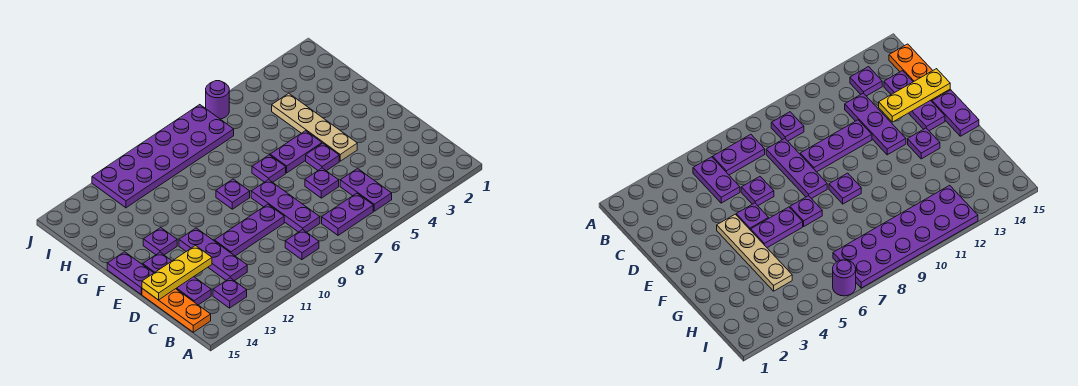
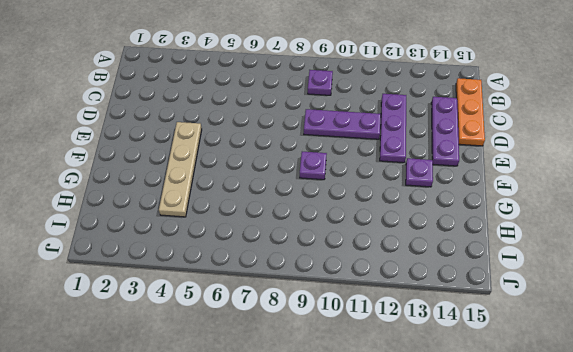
none -> purple 1x2 plate [340,169,392,211]
none -> purple 1x2 plate [322,193,373,235]
none -> purple 1x1 plate [213,278,247,308]

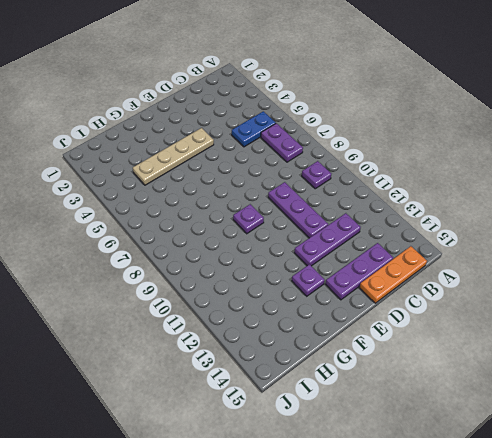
blue 1x2 plate [232,111,276,147] -> purple 1x2 plate [340,169,392,211]
none -> purple 1x1 plate [213,278,247,308]
none -> purple 1x3 plate [251,180,320,232]
none -> purple 1x1 plate [305,168,339,198]

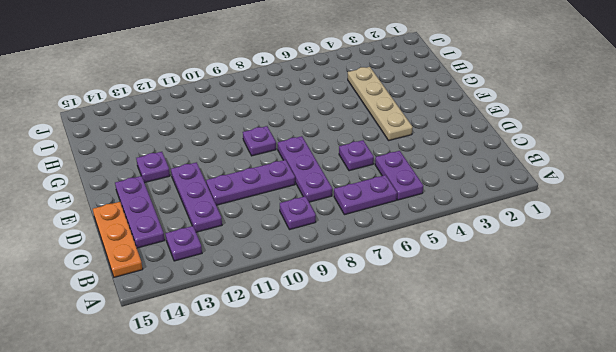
none -> purple 1x1 plate [306,143,339,171]
none -> purple 1x2 plate [107,252,153,294]
none -> purple 1x2 plate [270,131,322,173]

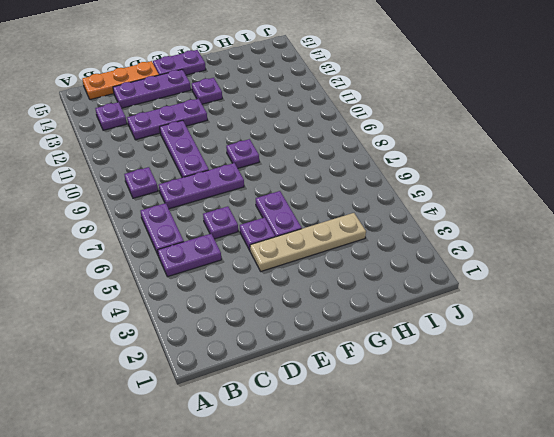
none -> purple 1x1 plate [252,155,286,182]
none -> purple 2x6 plate [92,105,234,208]
none -> purple 1x1 round brick [206,81,229,119]

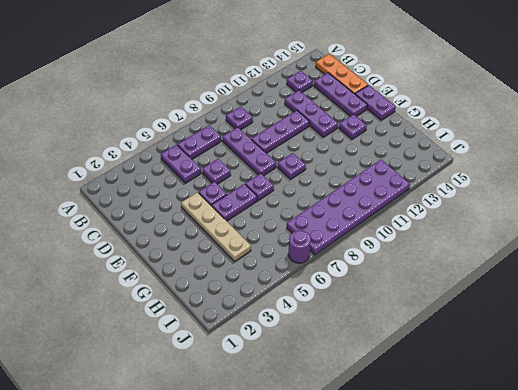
none -> yellow 1x3 plate [142,246,212,300]

